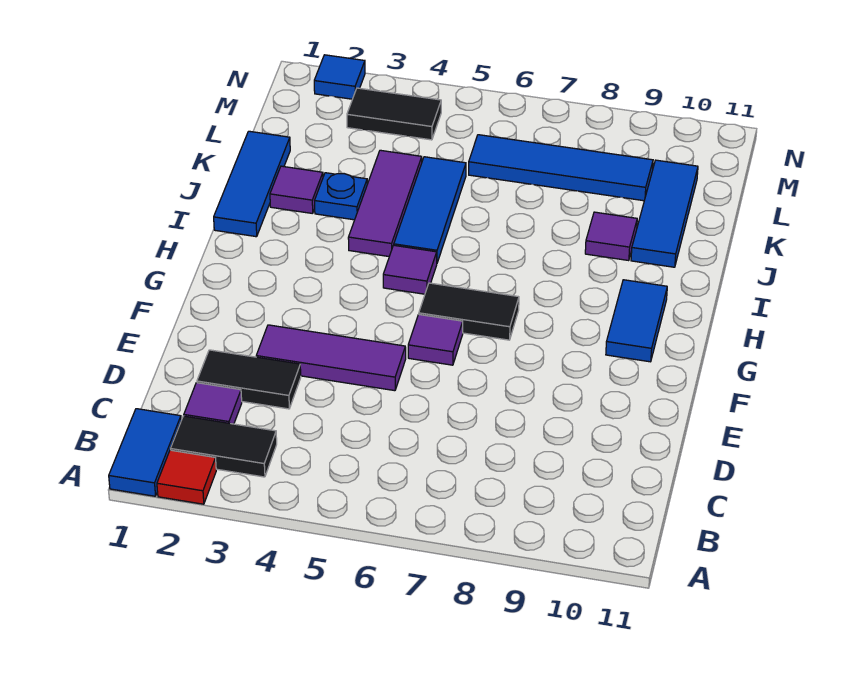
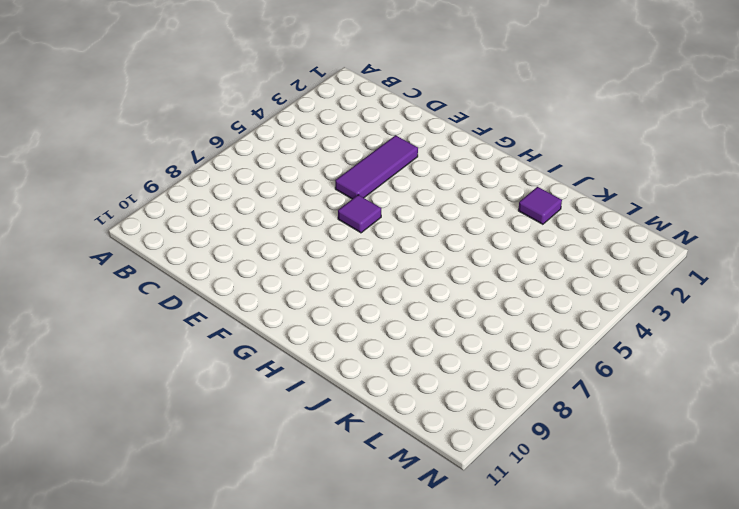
none -> blue 1x2 tile [109,409,181,496]
none -> red 1x1 tile [157,450,216,504]
none -> black 1x2 tile [171,416,277,477]

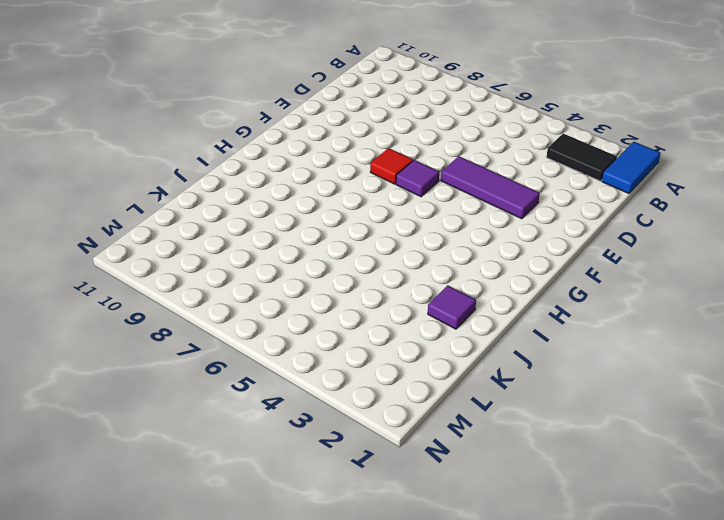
red 1x1 tile [370,148,413,184] -> red 1x1 tile moved to [157,450,216,504]
none -> purple 1x1 tile [184,383,242,424]
none -> black 1x2 tile [197,350,301,409]
none -> black 1x2 tile [419,283,519,340]

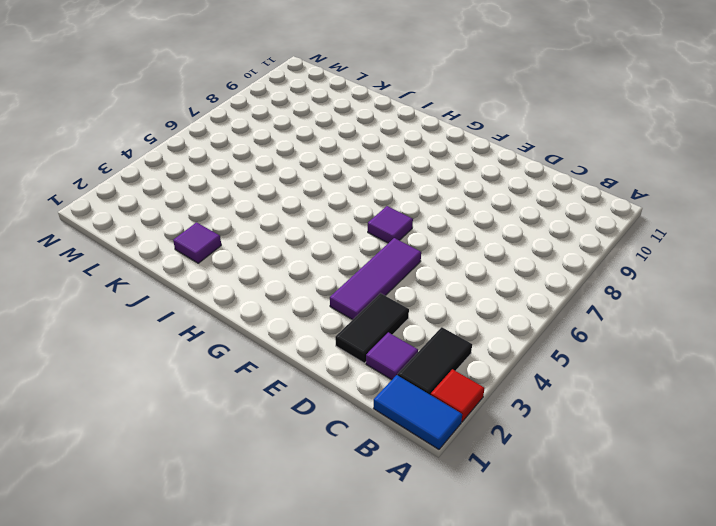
none -> black 1x2 tile [419,283,519,340]
none -> blue 1x2 tile [606,280,667,362]
none -> purple 1x1 tile [383,245,437,294]

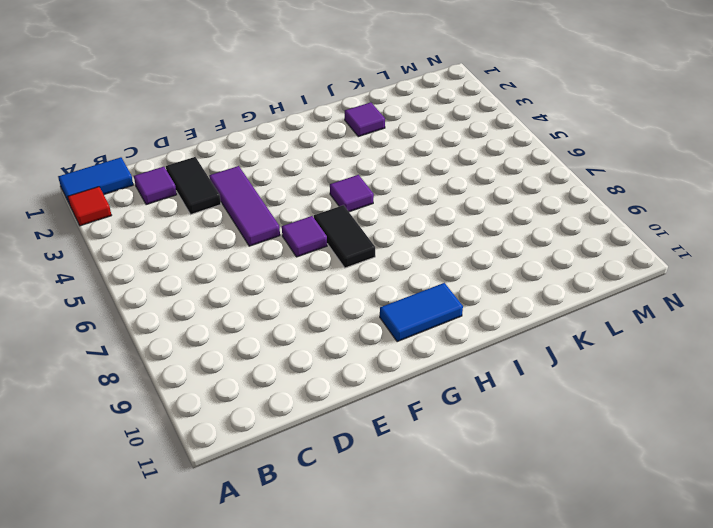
none -> black 1x2 tile [171,416,277,477]
none -> blue 1x3 tile [214,131,290,237]
none -> purple 1x3 tile [348,150,422,256]

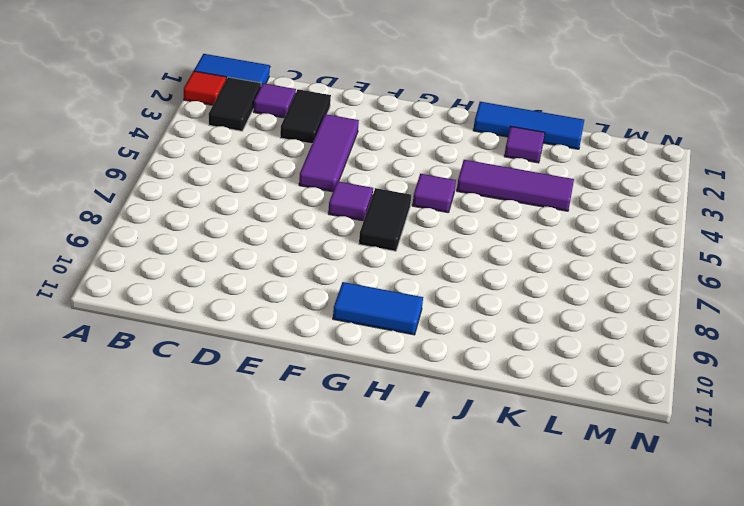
none -> blue 1x3 tile [394,157,466,263]
none -> blue 1x1 plate [315,173,367,220]
none -> purple 1x1 tile [585,212,637,261]

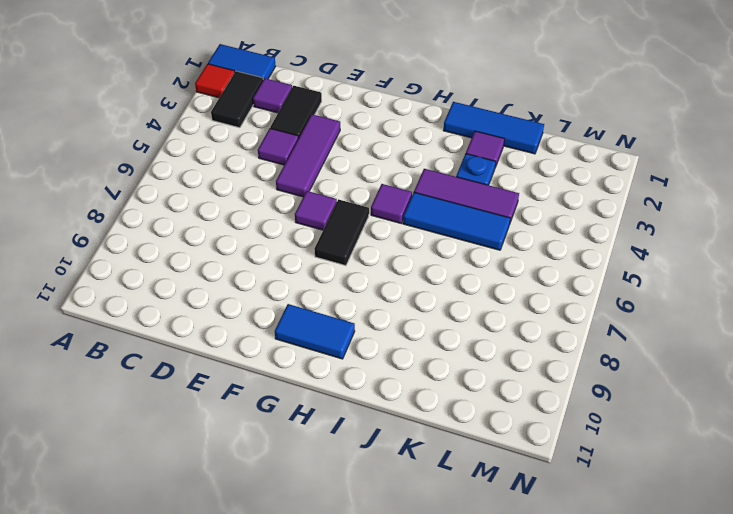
purple 1x1 tile [258,129,299,165] -> purple 1x1 tile moved to [585,212,637,261]
none -> blue 1x3 tile [631,160,698,267]
none -> blue 1x4 tile [469,135,653,201]
none -> black 1x2 tile [347,88,441,140]

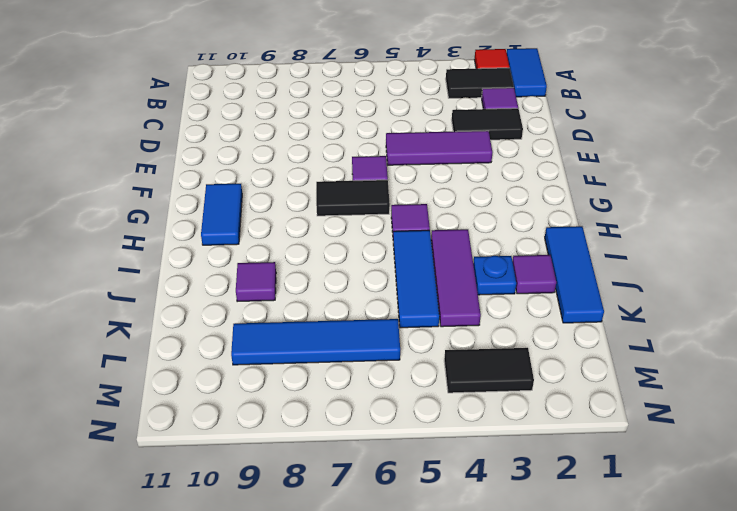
none -> blue 1x3 tile [631,160,698,267]
none -> blue 1x1 tile [314,55,365,99]

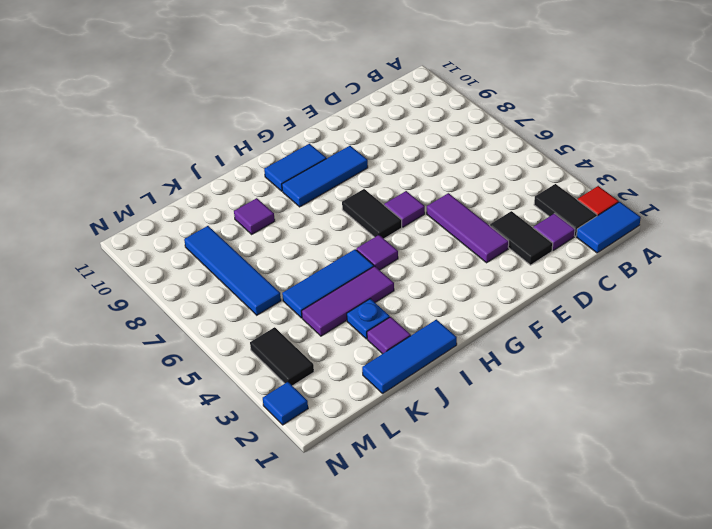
blue 1x3 tile [282,146,368,207] -> blue 1x3 tile moved to [631,160,698,267]

